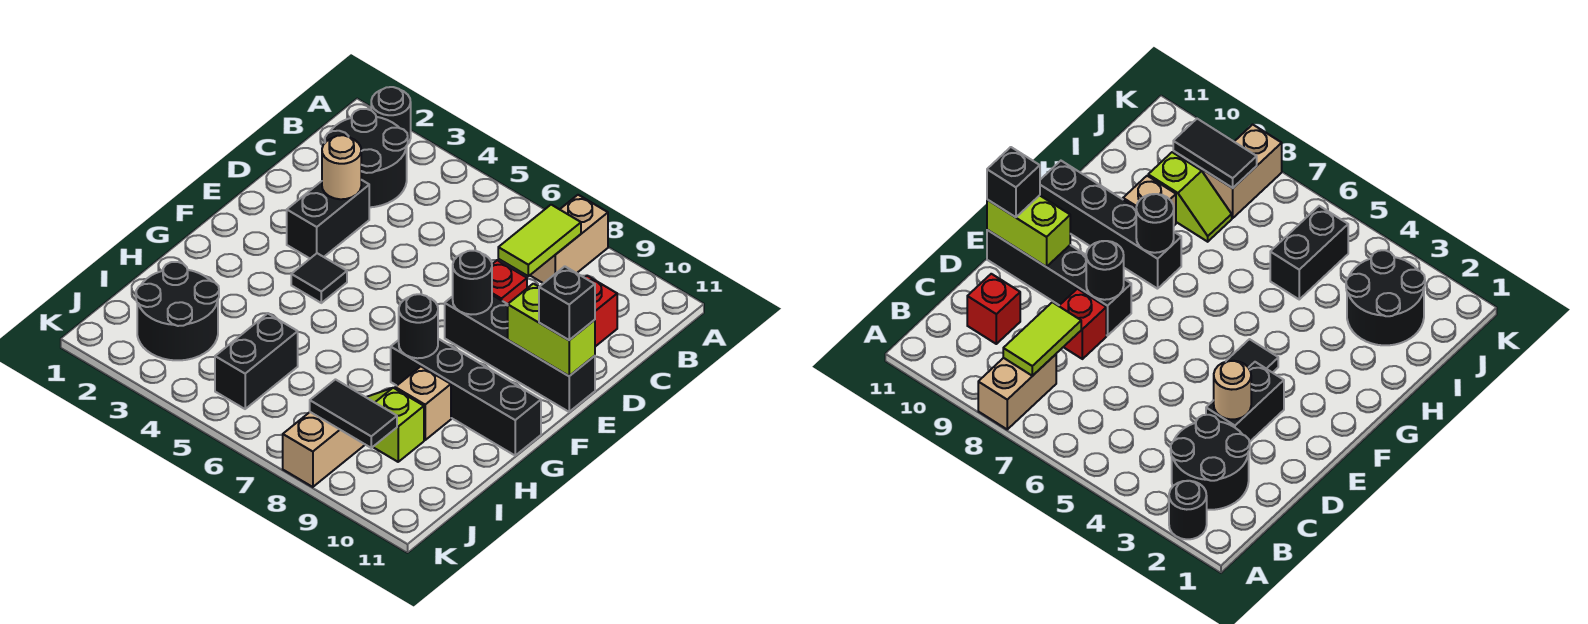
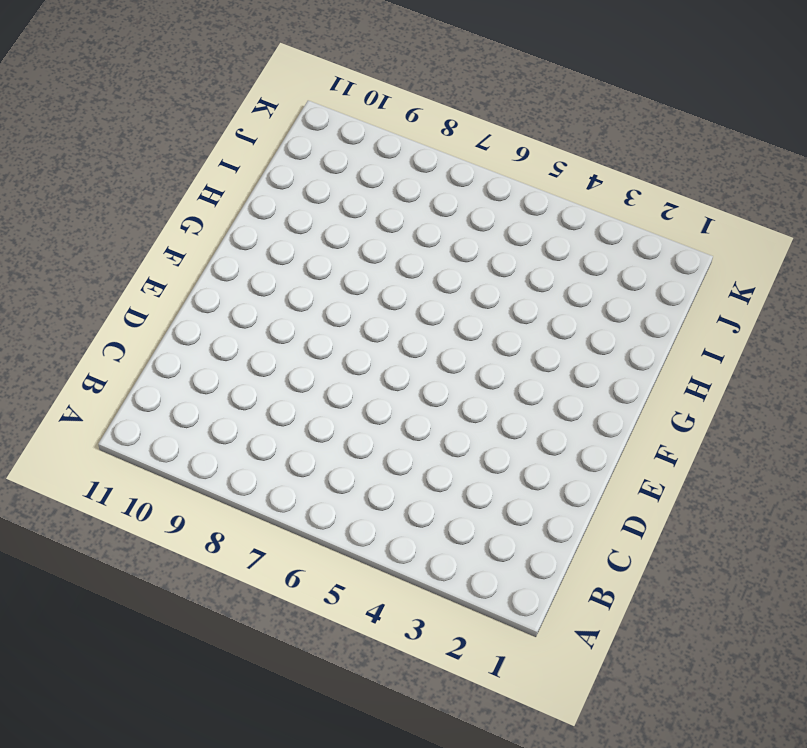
none -> black 1x1 round brick [371,87,411,143]
none -> tan 1x2 brick [530,195,608,283]
none -> black 2x2 round brick [325,109,408,207]

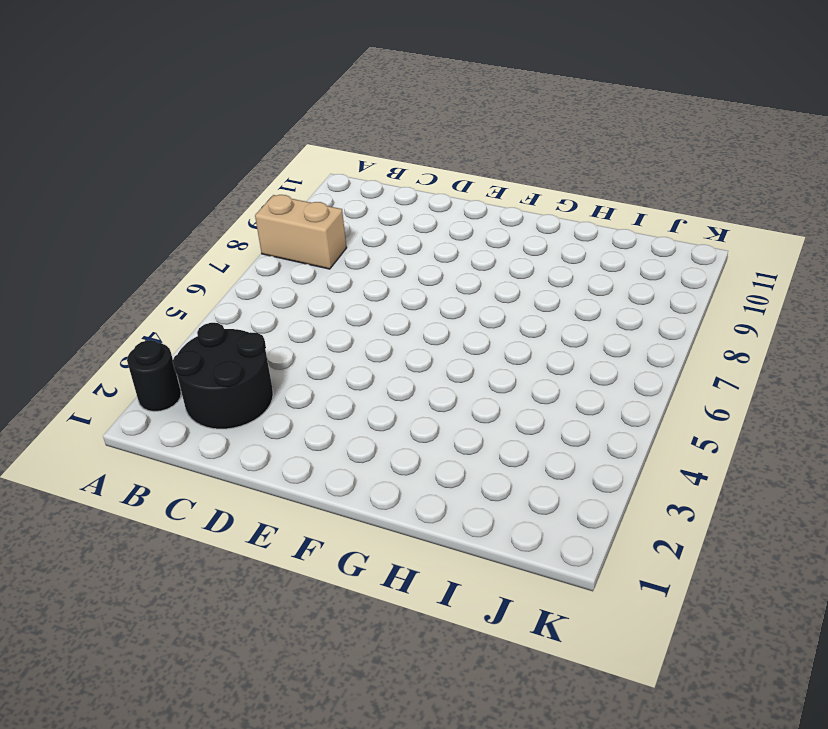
none -> red 1x1 brick [585,276,617,347]
none -> black 1x2 brick [287,180,369,258]
none -> red 1x1 brick [492,260,527,304]

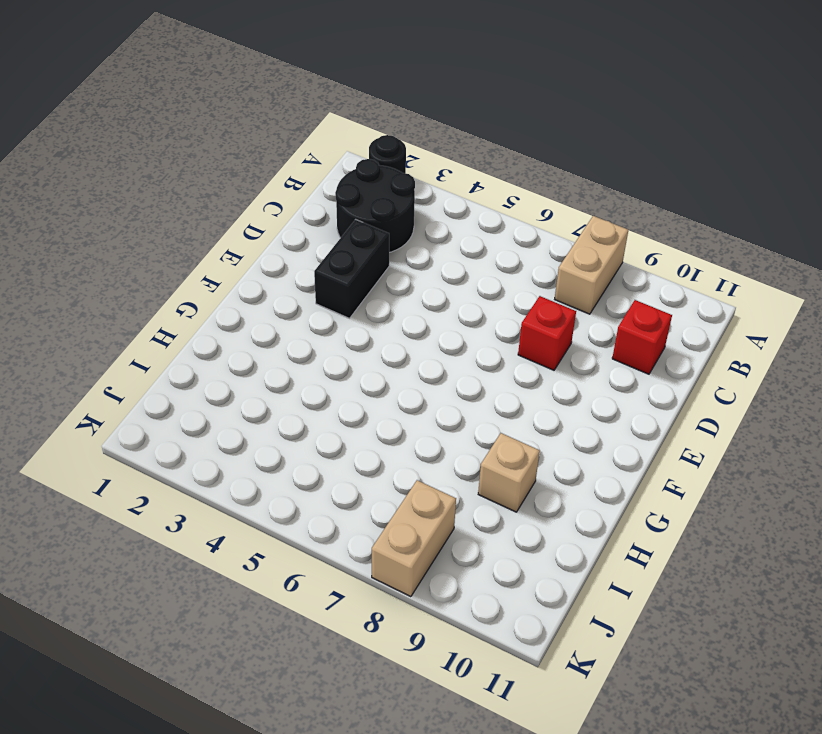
none -> black 1x4 brick [445,295,595,412]
none -> black 1x1 tile [291,253,347,303]
none -> black 1x4 brick [391,339,541,455]

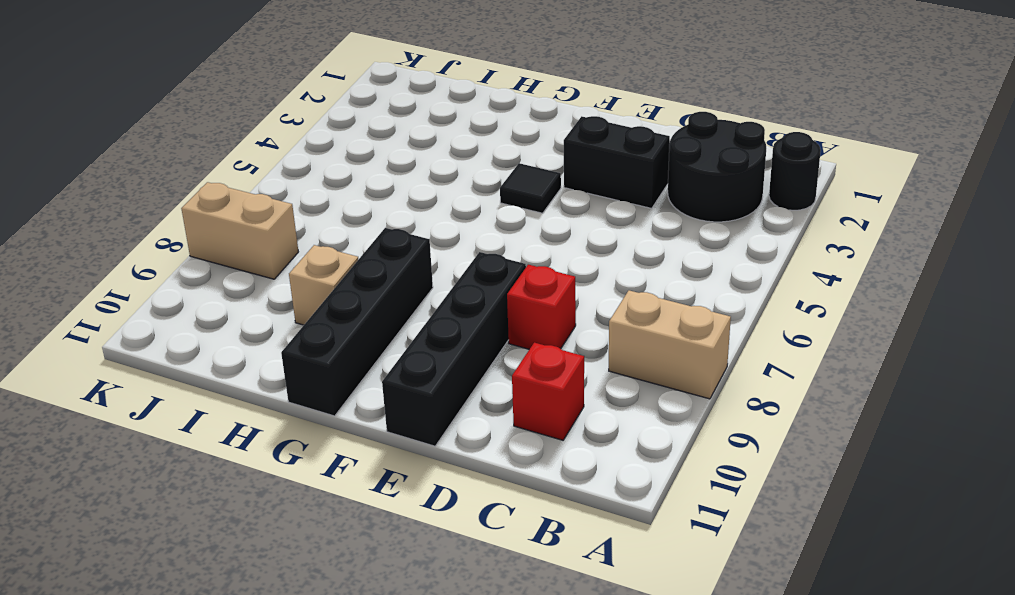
none -> black 2x2 round brick [136,262,219,360]
none -> black 1x2 brick [215,314,298,409]
none -> lime 1x2 slope [366,388,424,462]

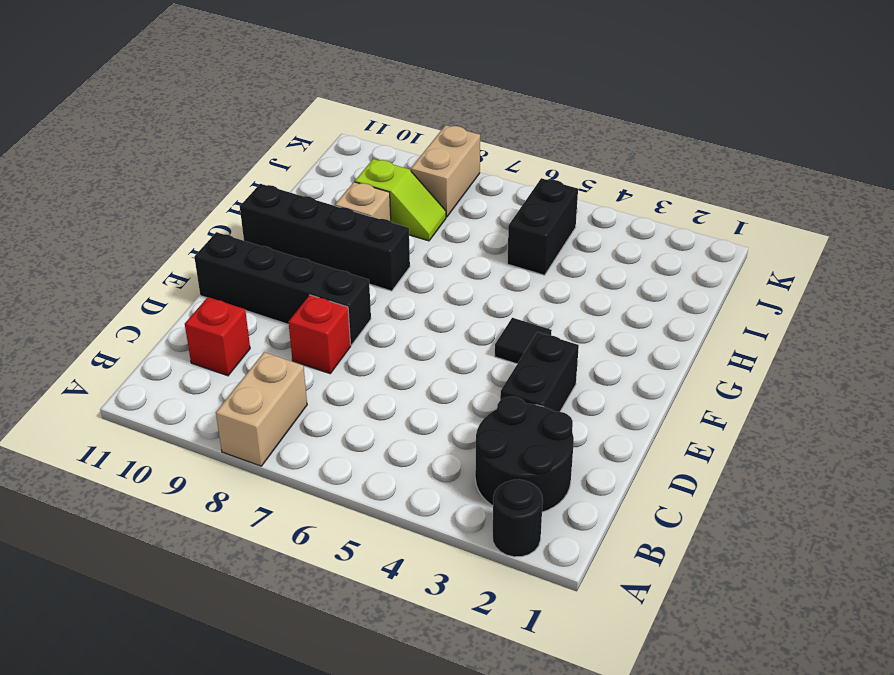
none -> black 2x2 round brick [136,262,219,360]
none -> lime 1x2 tile [498,205,581,276]
none -> tan 1x1 round brick [322,135,361,199]

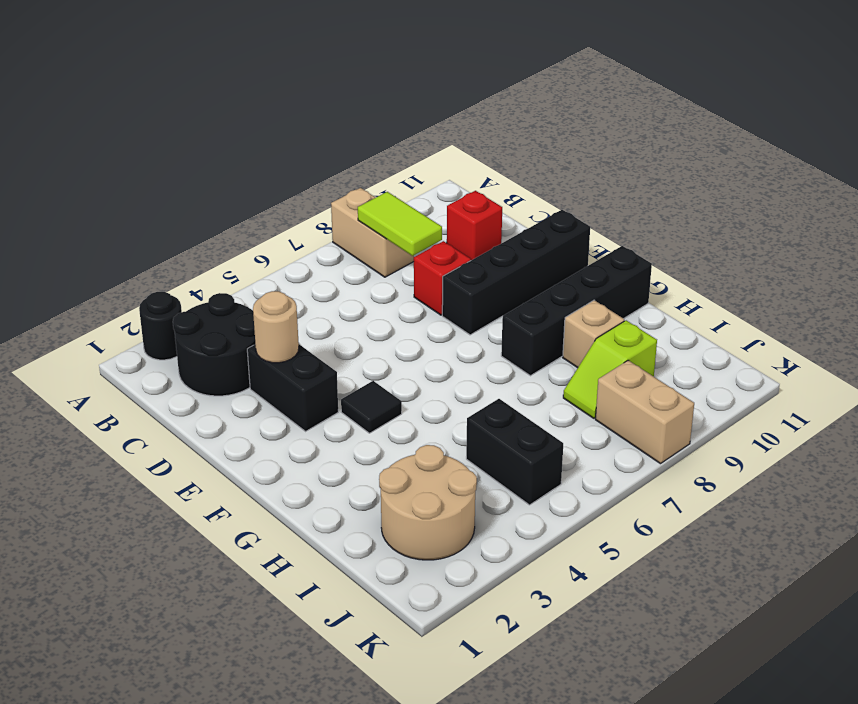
tan 2x2 round brick [379,445,477,560] -> black 2x2 round brick [136,262,219,360]
none -> black 1x1 round brick [453,251,492,315]
none -> lime 1x2 brick [508,284,595,376]
none -> black 1x1 round brick [399,294,438,358]

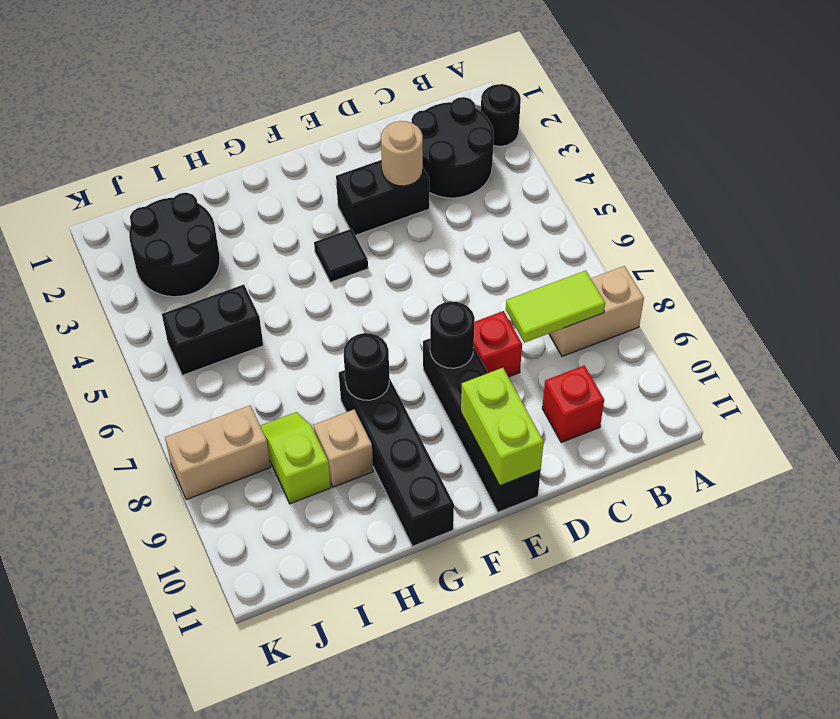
none -> black 1x2 tile [310,380,397,448]
none -> black 1x1 brick [539,266,595,340]

